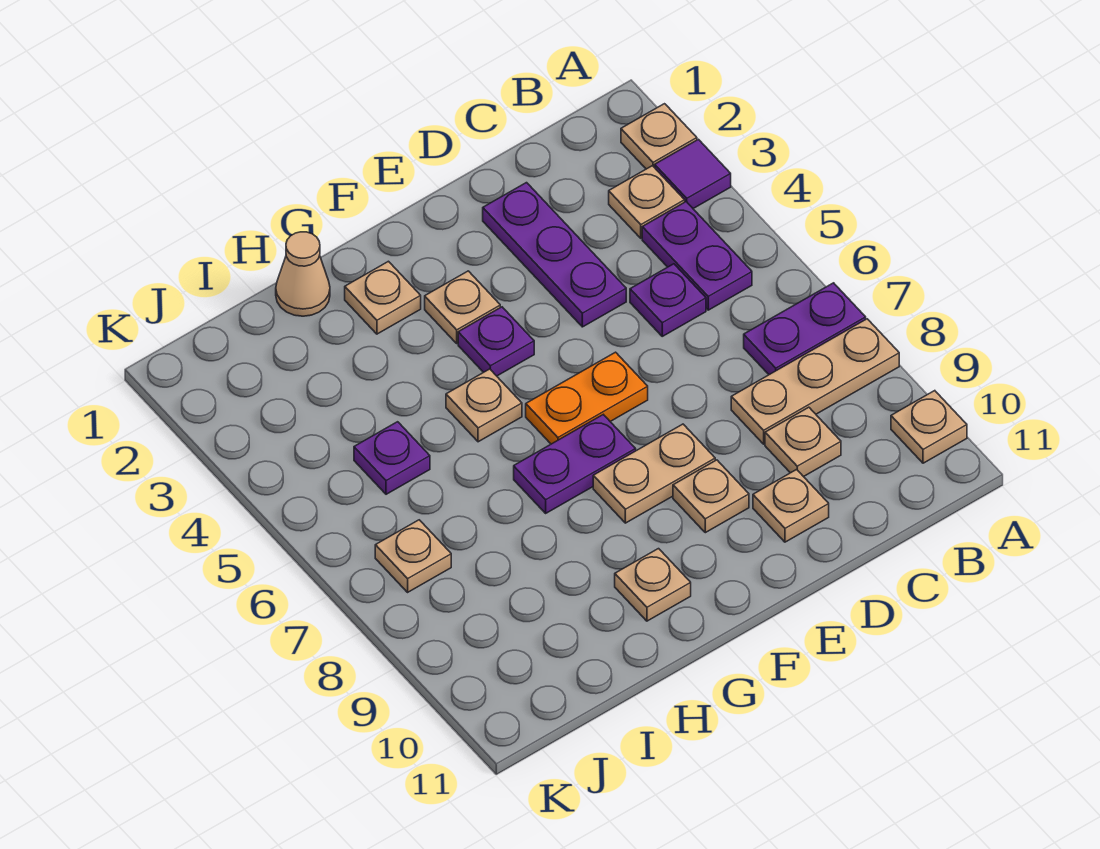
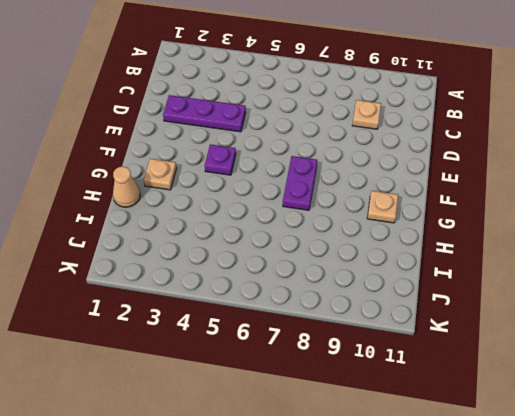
none -> tan 1x1 plate [621,104,697,169]
none -> purple 1x1 tile [655,139,731,209]
none -> purple 1x2 plate [744,283,866,375]

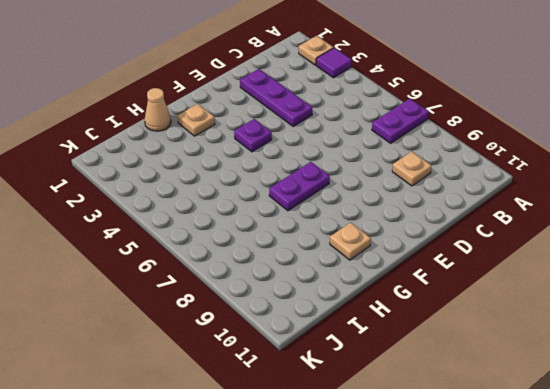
none -> tan 1x3 plate [731,319,899,444]
none -> tan 1x1 plate [891,391,967,463]
none -> tan 1x1 plate [609,166,685,238]

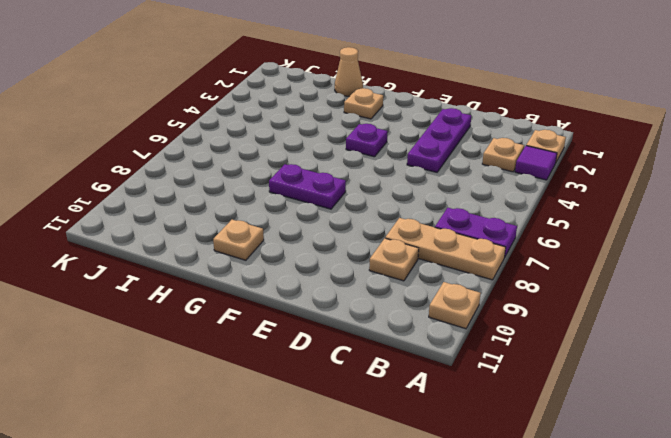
none -> purple 1x2 plate [642,202,752,310]
none -> purple 1x1 plate [630,264,706,336]
none -> tan 1x1 plate [753,470,829,542]

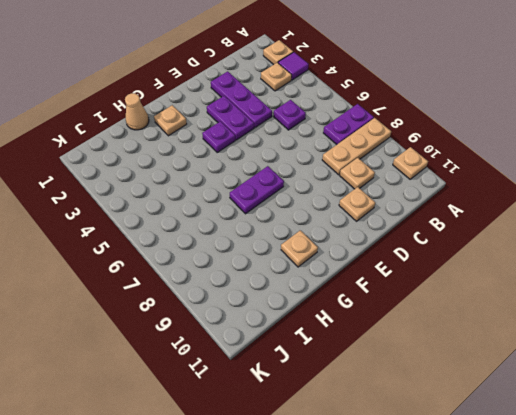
purple 1x2 plate [207,96,254,140] -> purple 1x2 plate moved to [642,202,752,310]
none -> orange 1x2 plate [526,352,648,444]
none -> tan 1x2 plate [593,424,715,523]
none -> tan 1x1 plate [673,460,749,533]

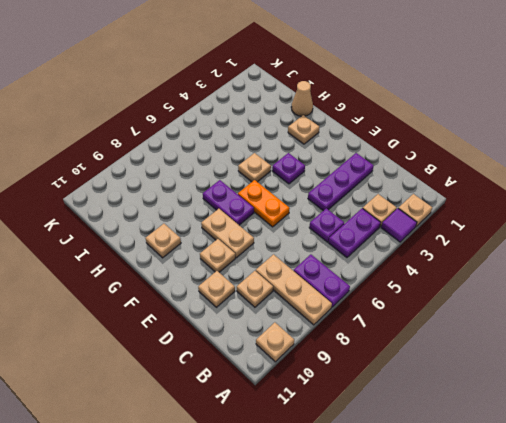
none -> tan 1x1 plate [425,271,500,343]
none -> purple 1x1 plate [354,422,430,494]
none -> tan 1x1 plate [375,520,451,592]

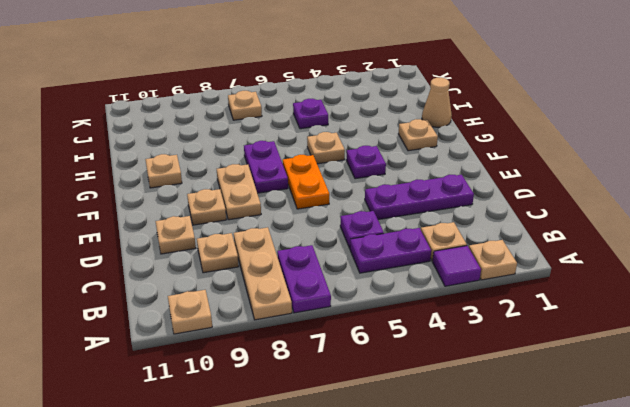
none -> tan 1x1 plate [425,271,500,343]

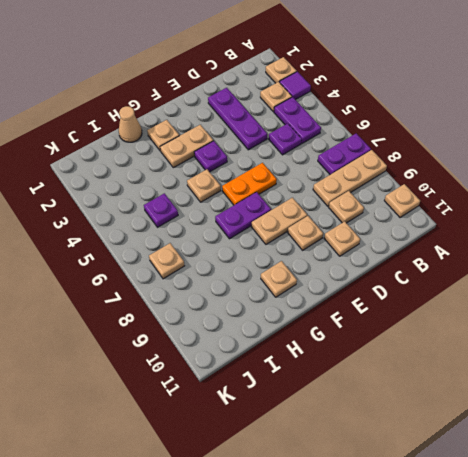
tan 1x2 plate [160,125,213,168] -> tan 1x1 plate [425,271,500,343]

